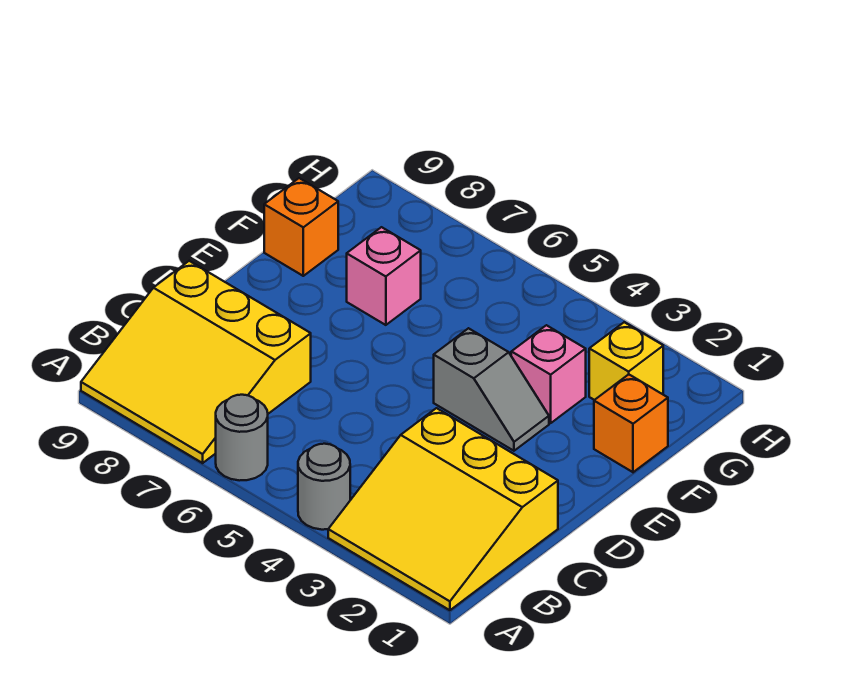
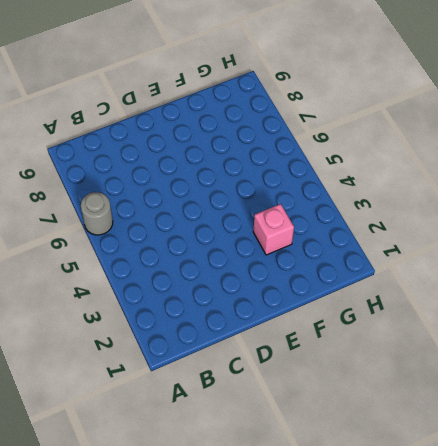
none -> yellow 3x3 slope [328,408,558,610]
none -> grey 1x1 round brick [298,444,350,530]

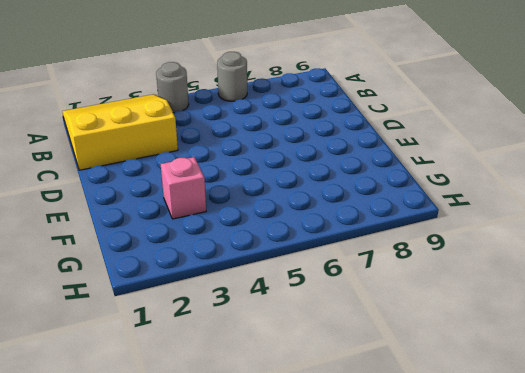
none -> yellow 3x3 slope [81,261,311,463]
none -> grey 1x2 slope [434,328,549,451]

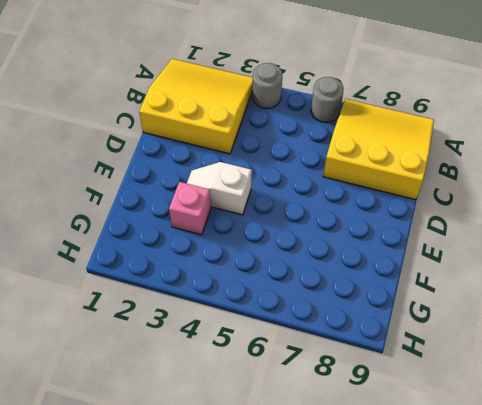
white 1x2 slope [187,162,252,215] -> grey 1x2 slope [434,328,549,451]
none -> orange 1x1 brick [594,374,668,472]
none -> pink 1x1 brick [347,227,421,325]

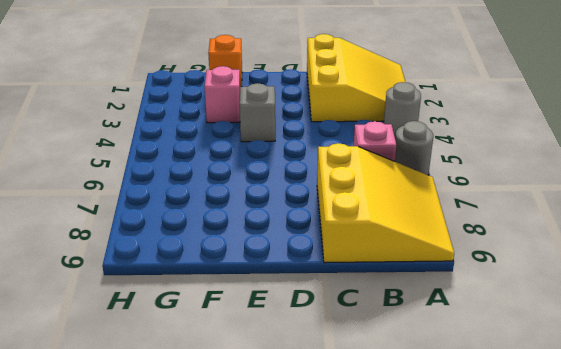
pink 1x1 brick [354,121,396,161] -> pink 1x1 brick moved to [347,227,421,325]
none -> orange 1x1 brick [264,178,338,276]
none -> yellow 1x1 brick [589,322,663,400]

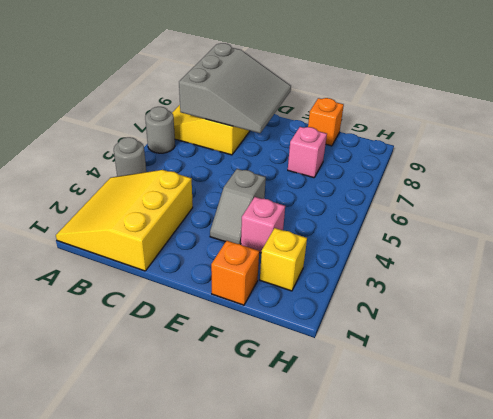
grey 3x3 slope [179,43,291,133] -> none

